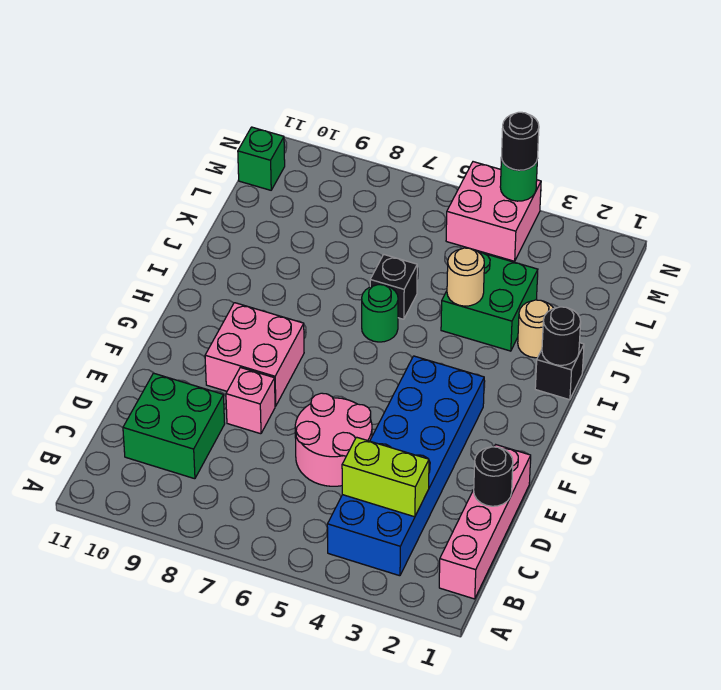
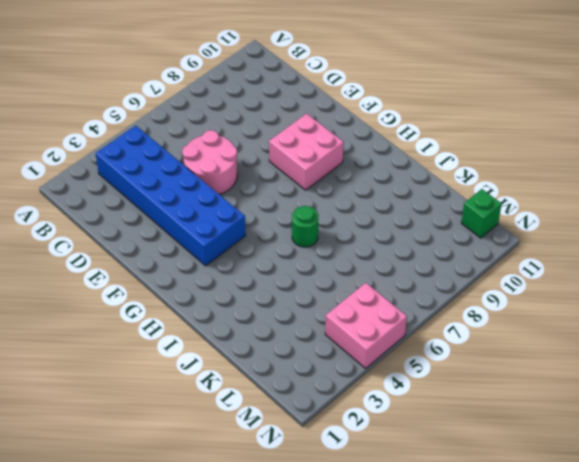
none -> pink 1x4 brick [439,445,531,599]
none -> green 2x2 brick [123,373,225,479]
none -> pink 1x1 brick [226,367,275,434]

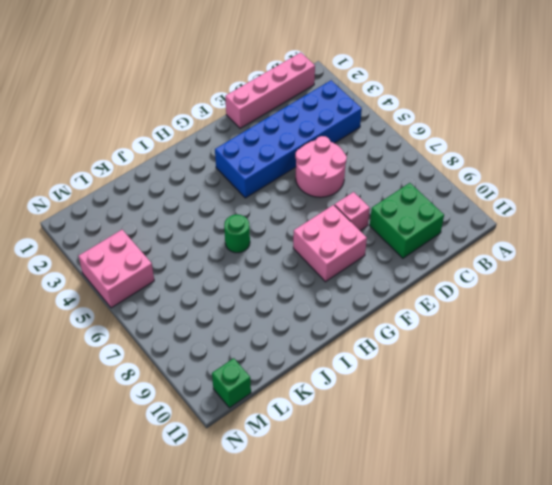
none -> black 1x1 brick [535,343,584,400]
none -> tan 1x1 round brick [518,300,554,358]
none -> green 2x2 brick [441,252,538,351]

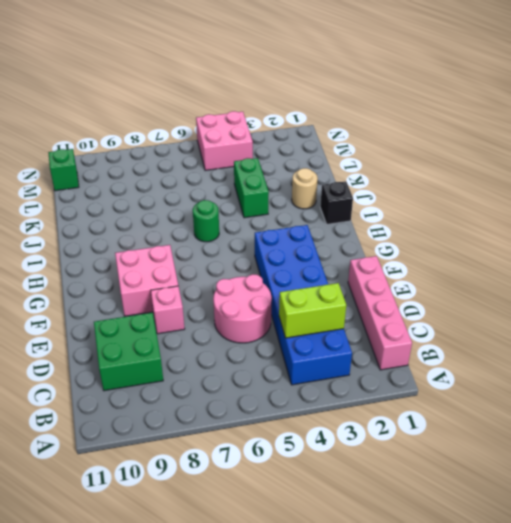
green 1x2 brick [234,158,269,218] -> green 2x2 brick [441,252,538,351]
none -> black 1x1 brick [370,255,417,319]
none -> black 1x1 round brick [474,447,513,506]
none -> black 1x1 round brick [542,307,581,365]

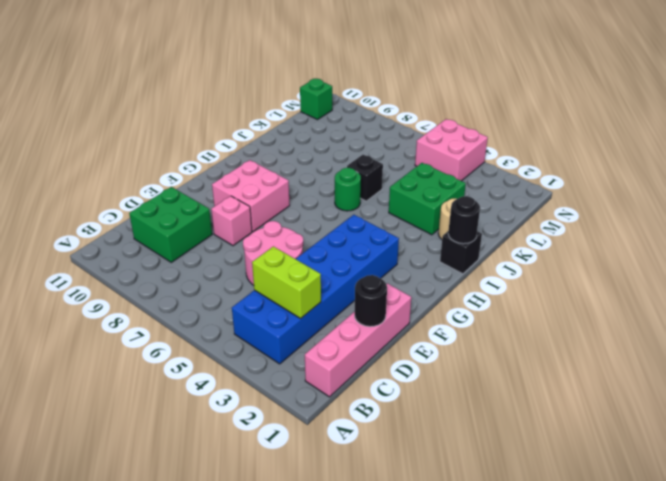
none -> tan 1x1 round brick [447,248,484,306]
none -> green 1x1 round brick [500,157,537,201]
none -> black 1x1 round brick [502,112,539,170]

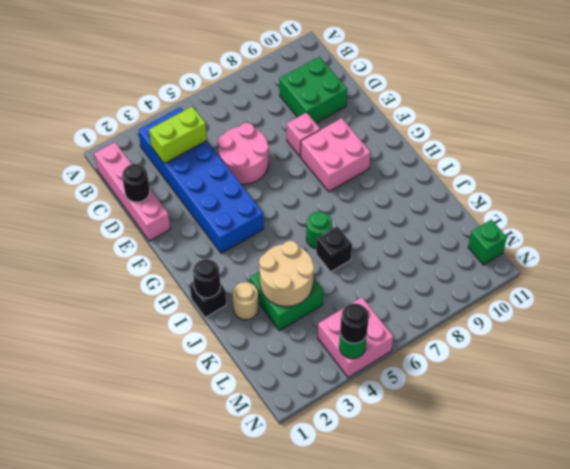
tan 2x2 round brick [259,241,314,306] -> tan 1x1 round brick [447,248,484,306]

